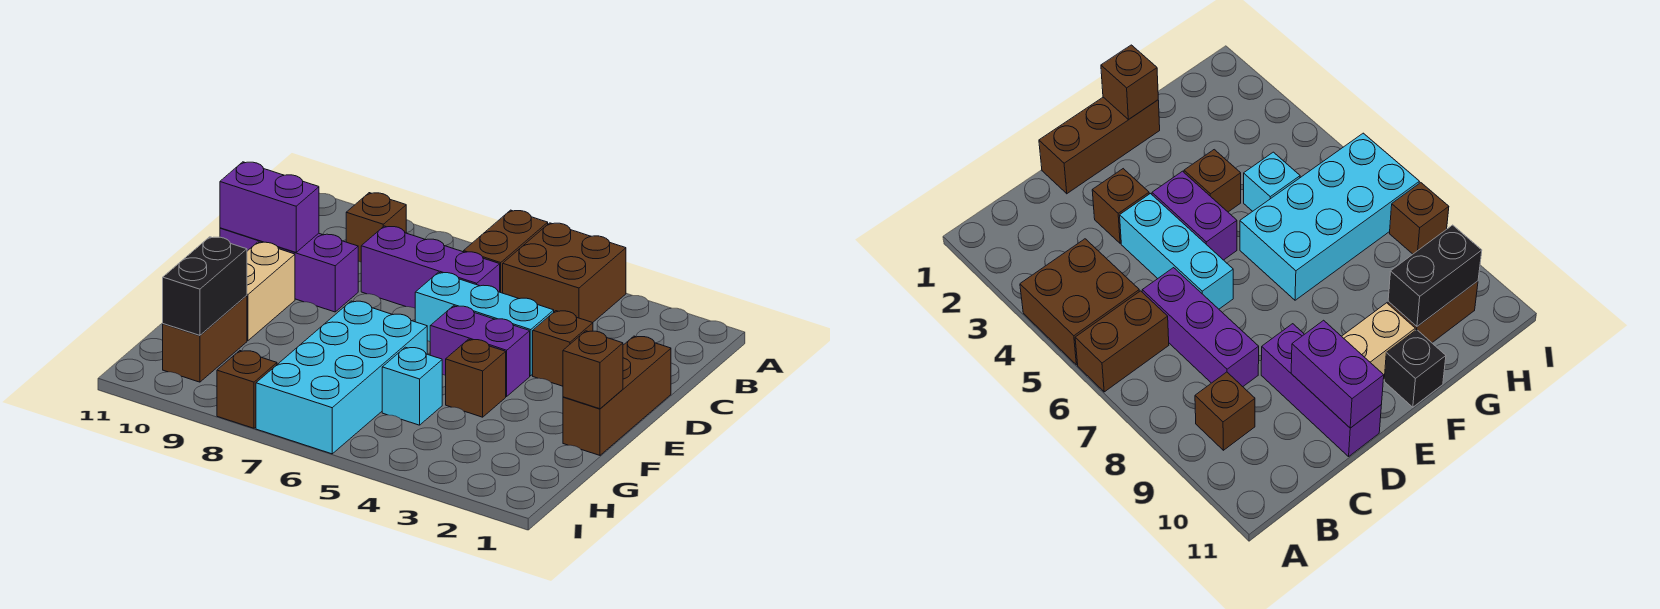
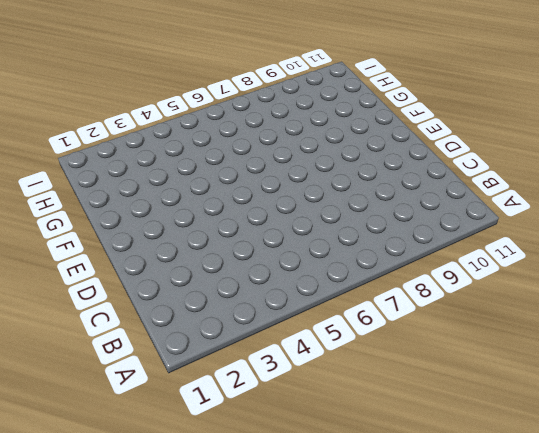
none -> brown 2x2 brick [503,223,626,323]
none -> brown 1x2 brick [464,210,548,293]
none -> brown 1x1 brick [346,193,406,262]

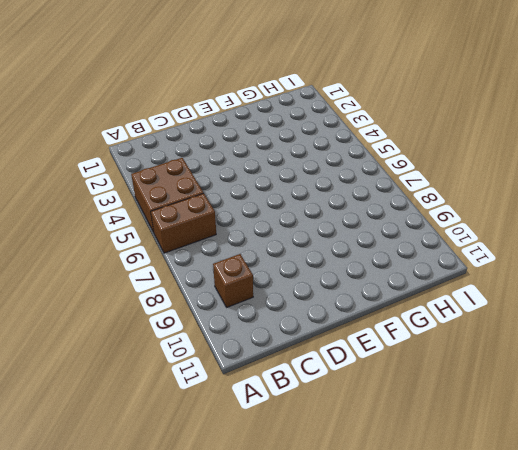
none -> purple 1x3 brick [361,226,500,308]
none -> brown 1x3 brick [563,336,671,455]
none -> brown 1x1 brick [533,311,593,386]

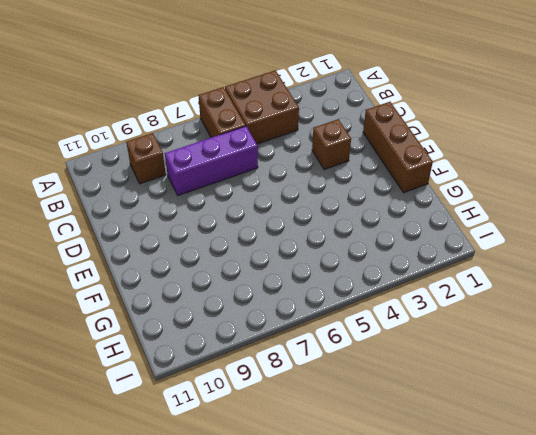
none -> cyan 1x3 brick [415,272,554,376]
none -> purple 1x3 brick [220,228,358,312]
none -> purple 1x2 brick [430,306,530,396]

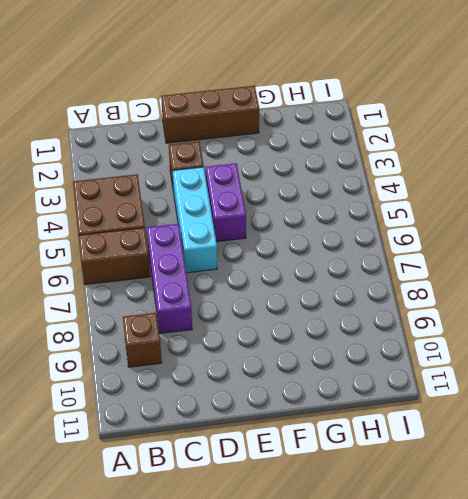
none -> purple 1x3 brick [220,228,358,312]
none -> tan 1x2 brick [247,242,295,341]
none -> brown 1x1 brick [446,339,506,417]

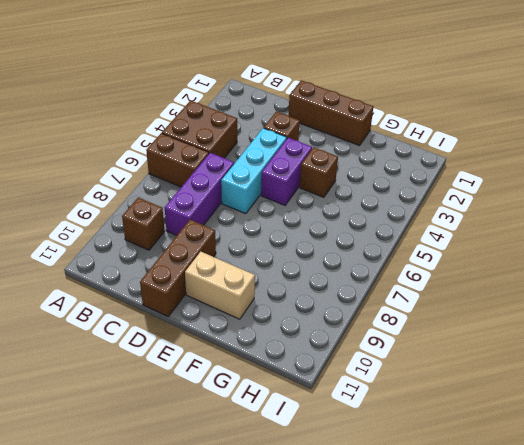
brown 1x3 brick [140,220,216,316] -> purple 1x3 brick [220,228,358,312]
none -> cyan 2x4 brick [256,301,427,454]
none -> black 1x1 brick [1384,330,1446,407]
none -> cyan 1x1 brick [382,347,442,425]

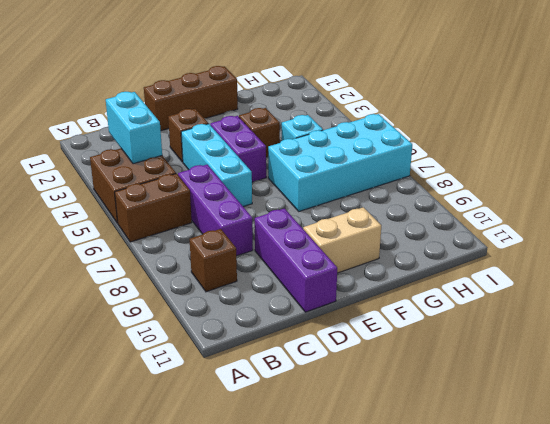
cyan 1x2 brick [106,92,162,164] -> none
none -> black 1x1 brick [1384,330,1446,407]
none -> brown 1x2 brick [163,296,247,382]
none -> brown 1x1 brick [217,351,277,428]

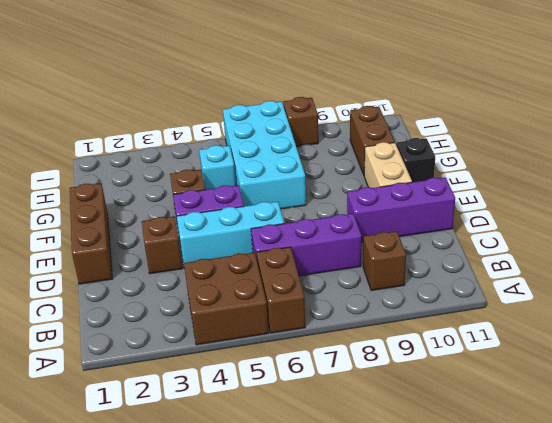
none -> purple 1x2 brick [220,162,319,252]
none -> brown 1x1 brick [563,331,623,409]
none -> black 1x2 brick [163,237,247,335]

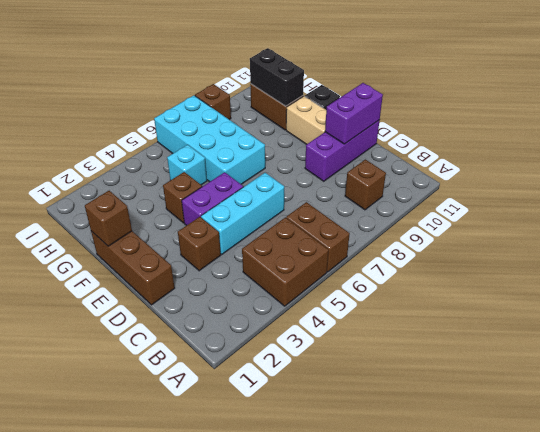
none -> purple 1x3 brick [361,226,500,308]

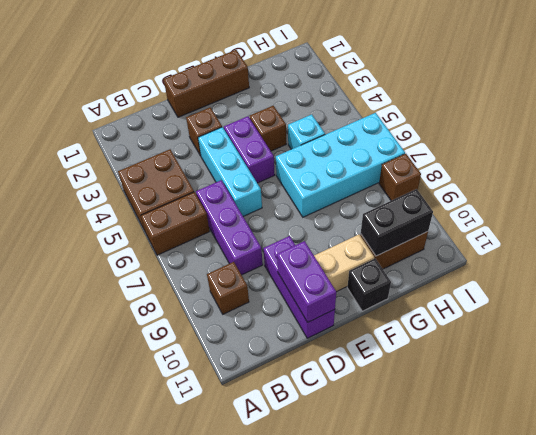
none -> brown 1x1 brick [563,331,623,409]

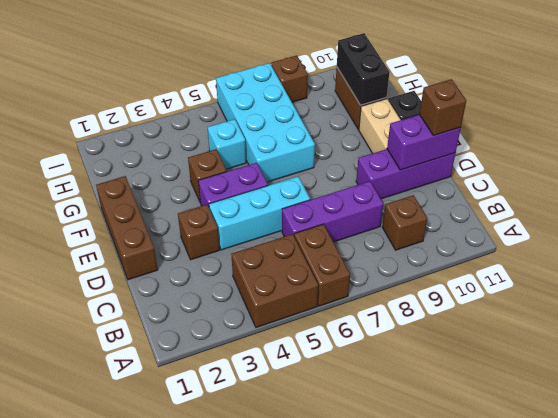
brown 1x1 brick [419,79,466,135] -> brown 1x1 brick moved to [563,331,623,409]

